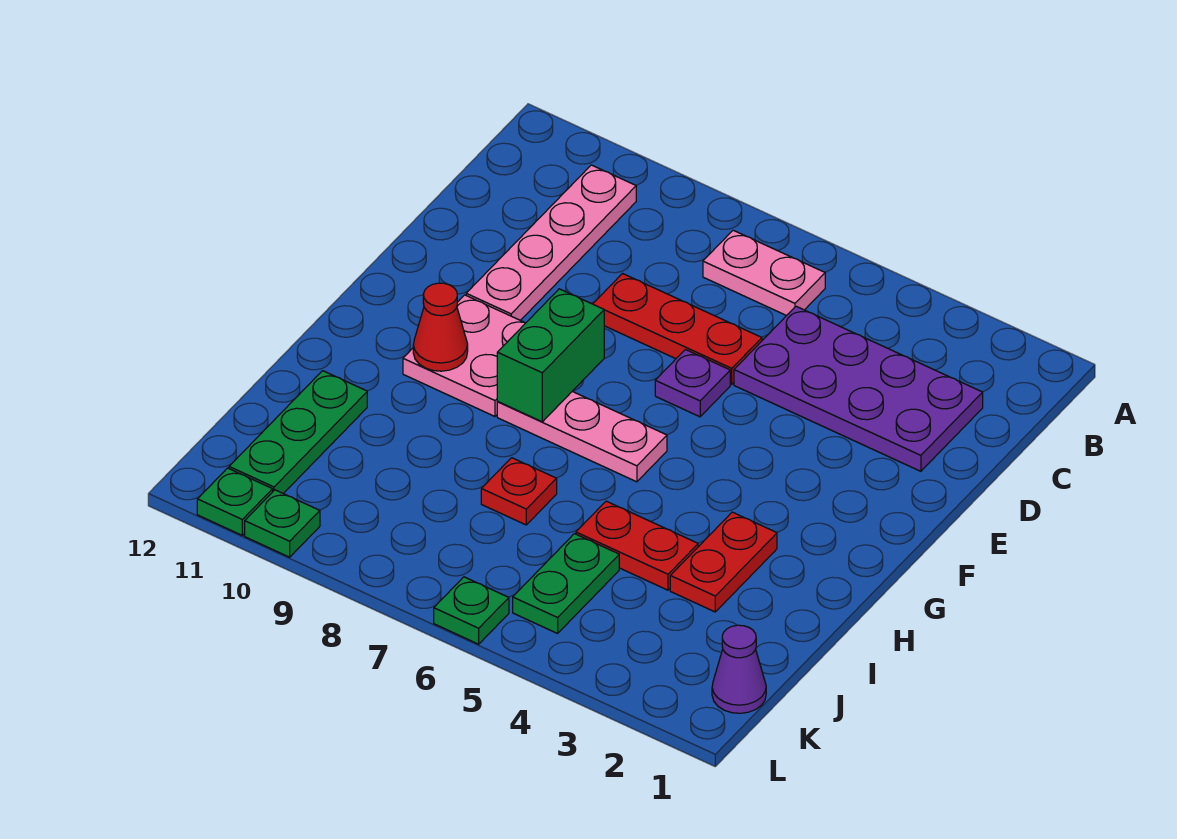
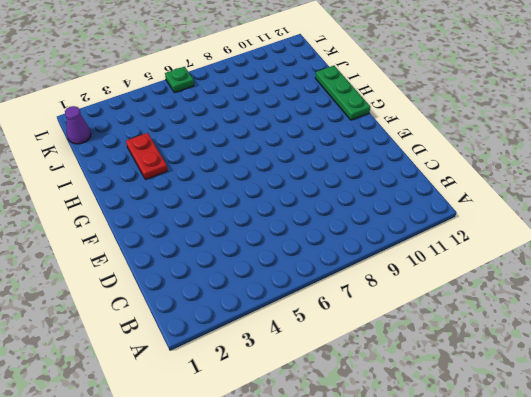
green 1x3 plate [315,66,370,120] -> green 1x3 plate moved to [229,371,367,494]
none -> pink 1x2 plate [703,230,825,316]
none -> pink 1x4 plate [466,165,636,320]
none -> purple 2x4 plate [734,306,983,471]

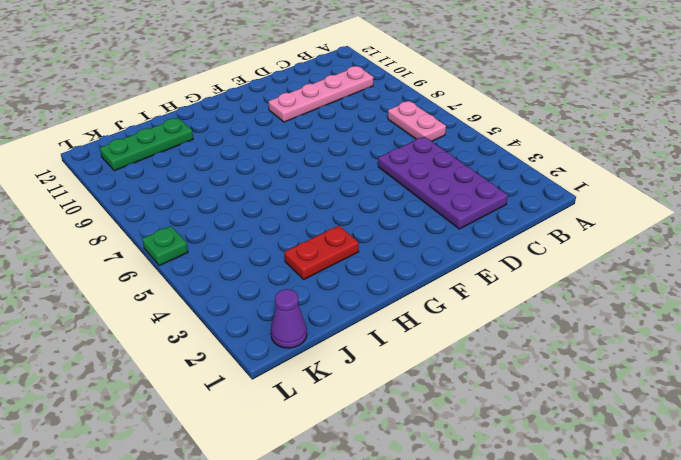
none -> red 1x3 plate [593,274,762,384]
none -> purple 1x1 plate [655,350,730,417]
none -> pink 2x2 plate [403,295,525,416]

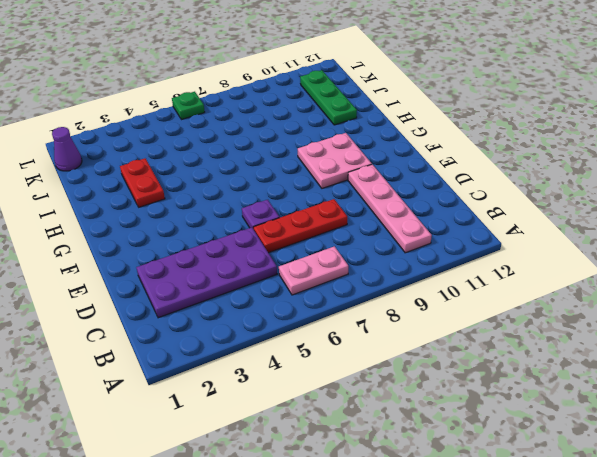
none -> pink 1x3 plate [497,392,667,482]
none -> red 1x2 plate [576,501,698,590]
none -> red 1x1 plate [481,458,557,525]

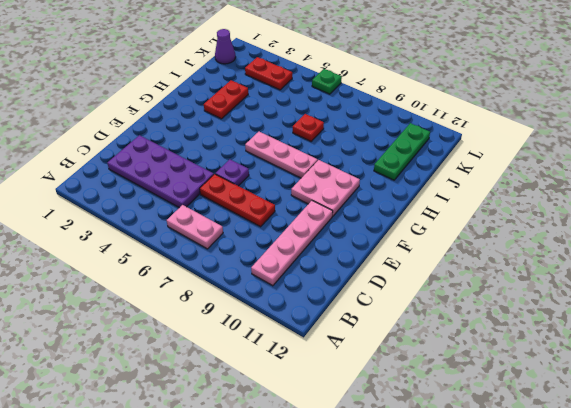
red 1x2 plate [245,57,292,90] -> red 1x2 plate moved to [576,501,698,590]
none -> green 1x2 plate [513,534,619,633]
none -> green 1x1 plate [245,490,320,557]
none -> green 1x1 plate [197,468,273,535]

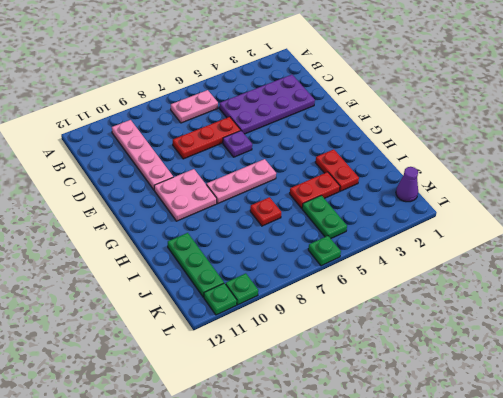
none -> green 1x2 brick [497,289,604,422]
none -> red 1x1 cone [413,283,468,371]

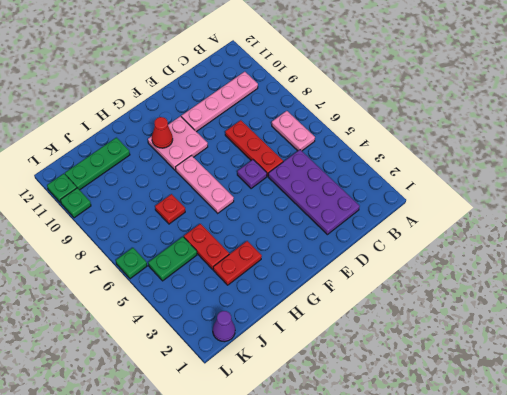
none -> green 1x2 brick [497,289,604,422]

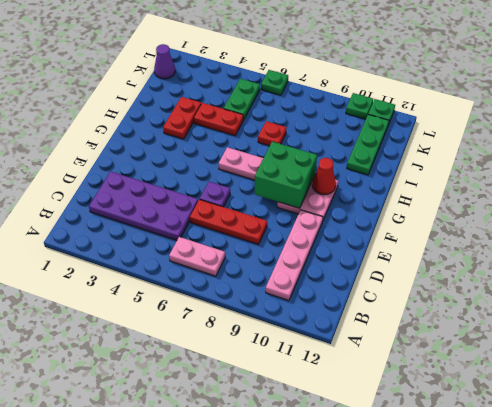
green 2x2 brick [255,142,317,208] -> green 1x2 brick [497,289,604,422]

